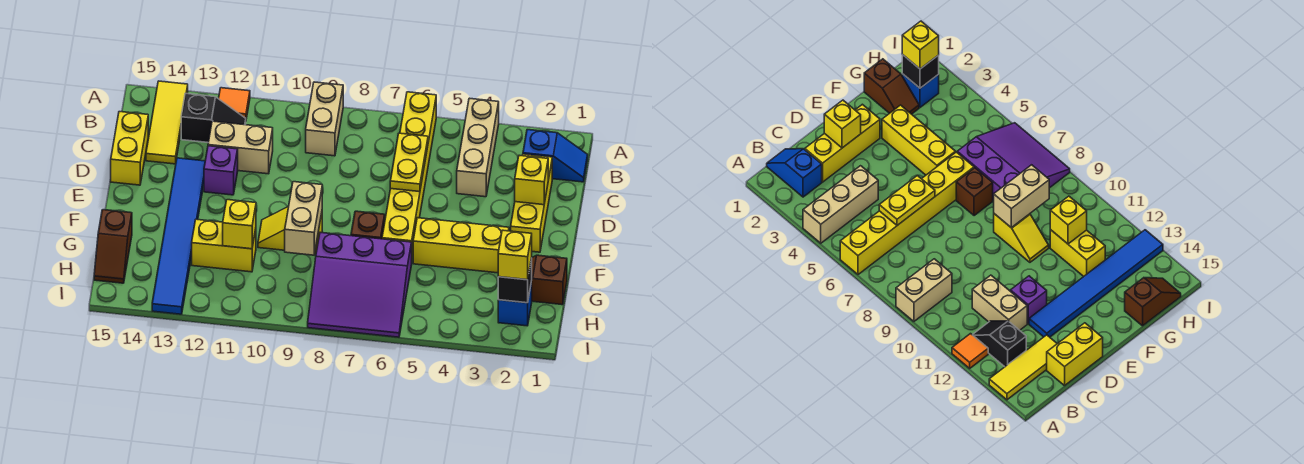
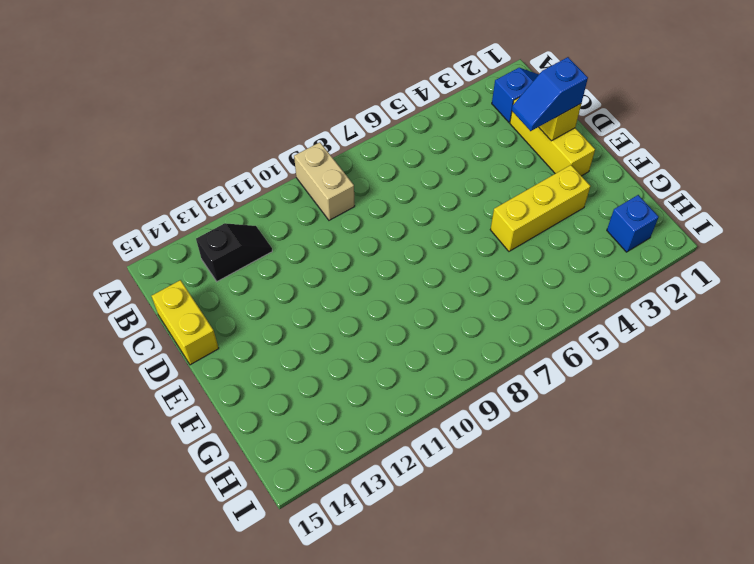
blue 1x2 slope [512,57,588,131] -> none
none -> tan 1x3 brick [457,98,499,197]
none -> yellow 1x6 brick [382,92,436,259]
none -> orange 1x1 tile [219,88,250,119]

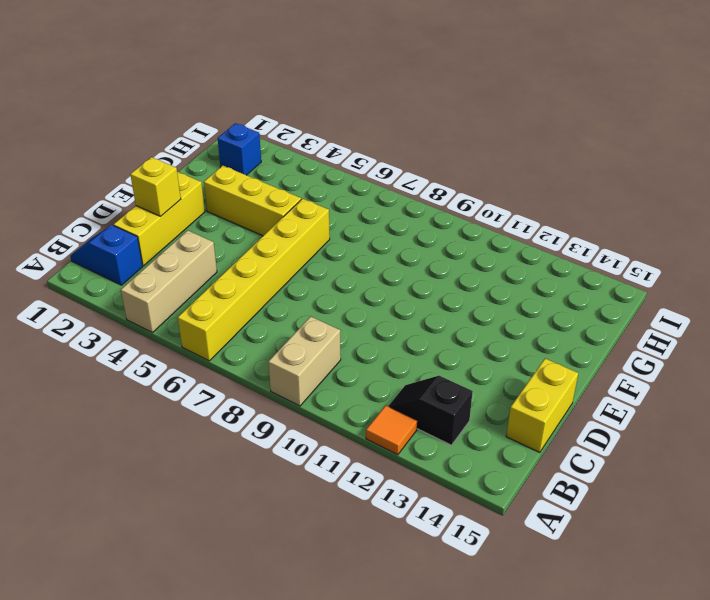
none -> yellow 1x3 tile [146,81,188,164]
none -> tan 1x2 brick [208,121,273,174]
none -> purple 1x1 brick [204,146,238,195]

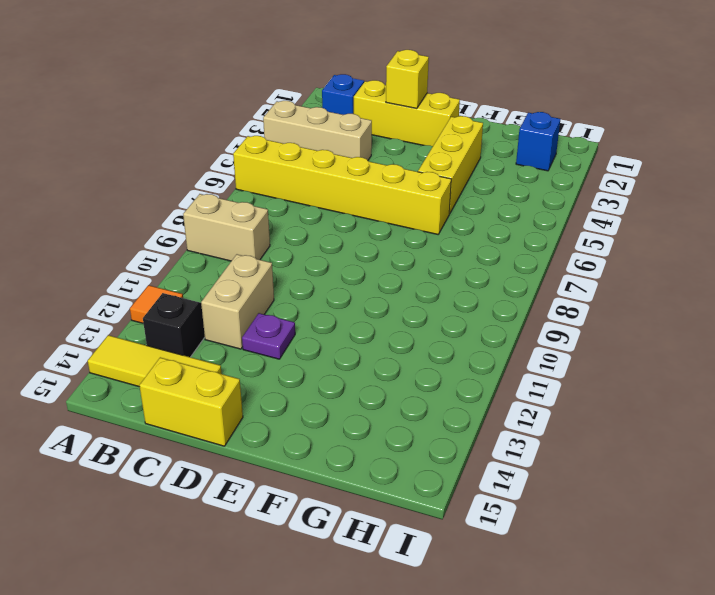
purple 1x1 plate [242,313,295,359] -> purple 1x1 brick [204,146,238,195]
none -> blue 1x6 tile [152,158,205,314]
none -> brown 1x1 brick [351,211,385,239]
none -> yellow 1x2 slope [258,206,322,254]

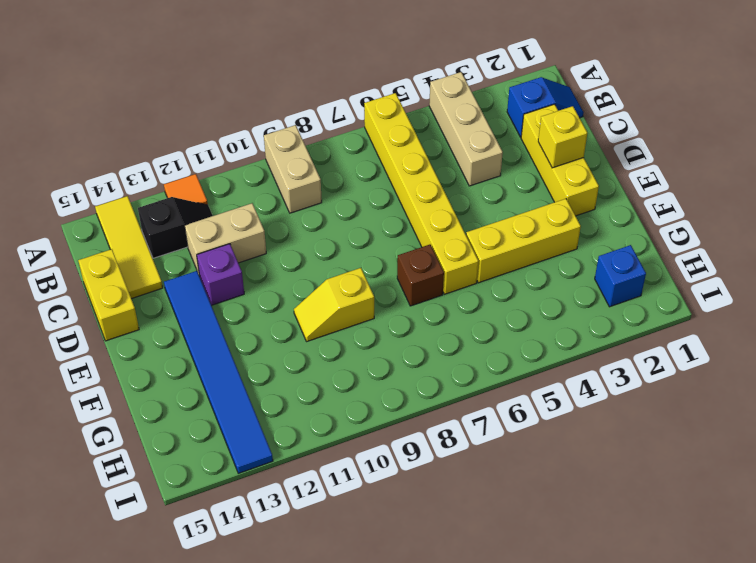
none -> brown 1x2 slope [532,255,567,305]
none -> purple 3x3 slope [308,232,412,337]
none -> yellow 1x2 brick [192,219,256,272]

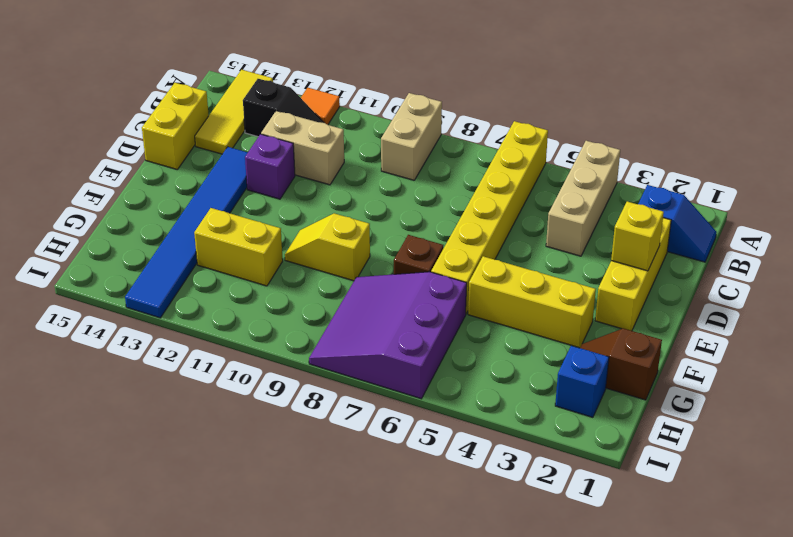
purple 3x3 slope [309,272,467,399] -> purple 3x3 slope turned to [308,232,412,337]
none -> brown 1x2 slope [94,210,132,283]
none -> yellow 1x2 plate [390,133,428,192]
none -> tan 1x2 brick [285,182,322,255]

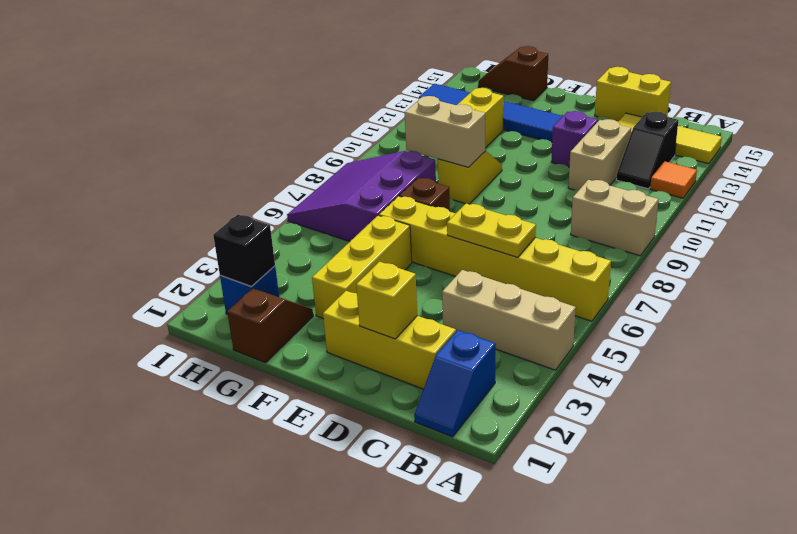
none -> yellow 1x1 brick [223,200,256,249]
none -> yellow 1x1 brick [498,230,532,280]

